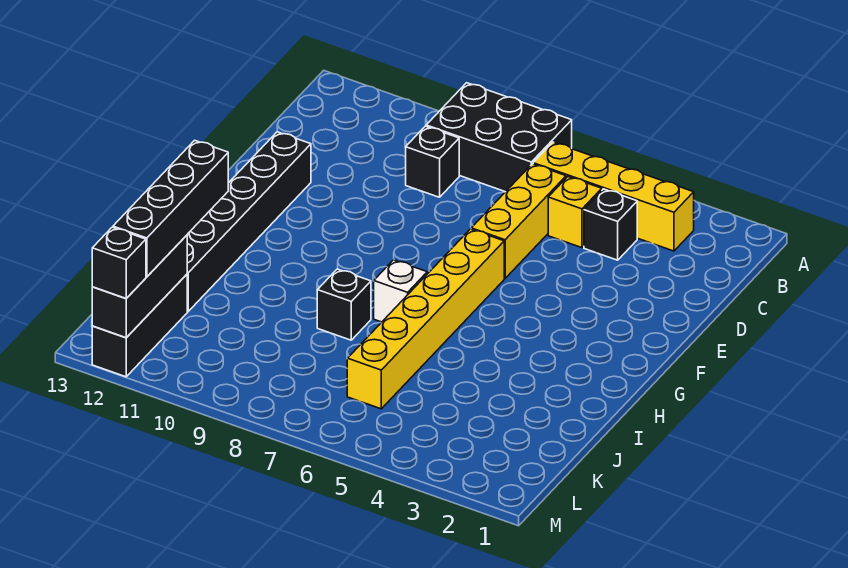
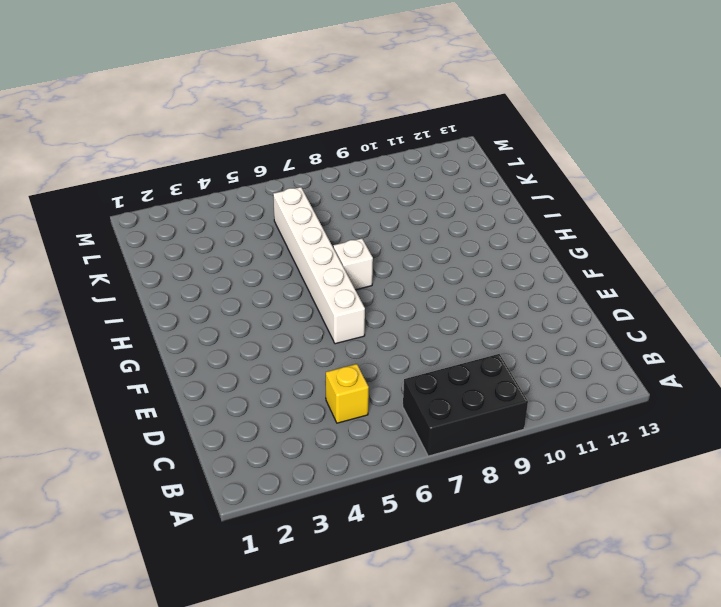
white 1x6 brick [273,187,365,344] -> yellow 1x6 brick [347,229,504,409]
none -> yellow 1x4 brick [533,142,694,251]
none -> black 1x1 brick [584,189,637,260]
none -> yellow 1x3 brick [471,164,566,278]

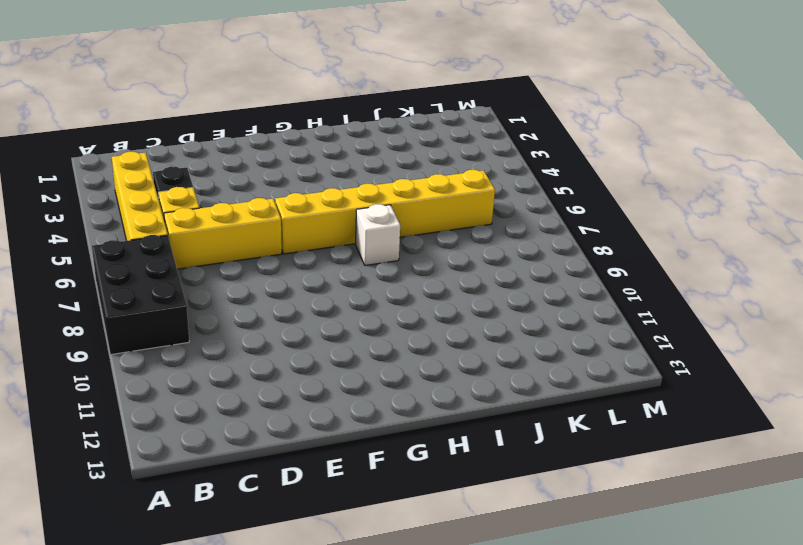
none -> black 1x1 brick [406,126,459,197]
none -> black 1x6 brick [187,132,311,312]
none -> black 1x1 brick [317,269,371,340]

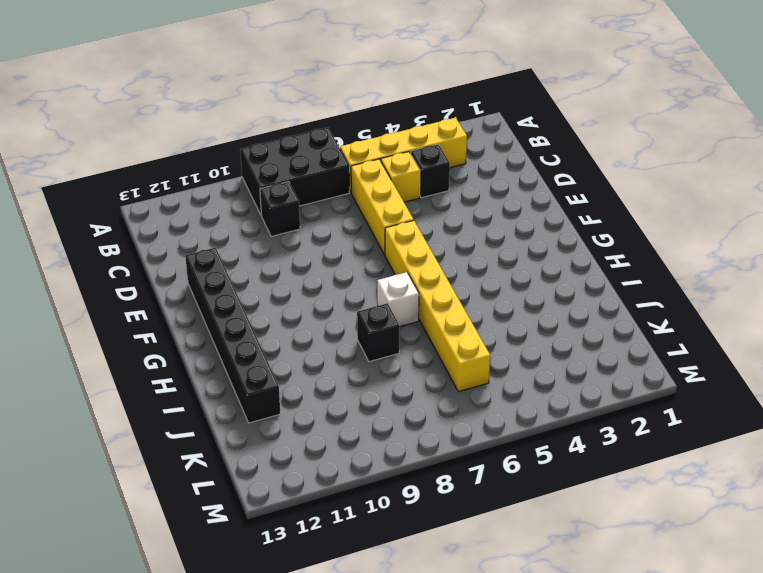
none -> black 1x3 brick [92,274,187,377]
none -> black 1x3 brick [92,235,187,338]
none -> black 1x4 brick [113,140,228,277]

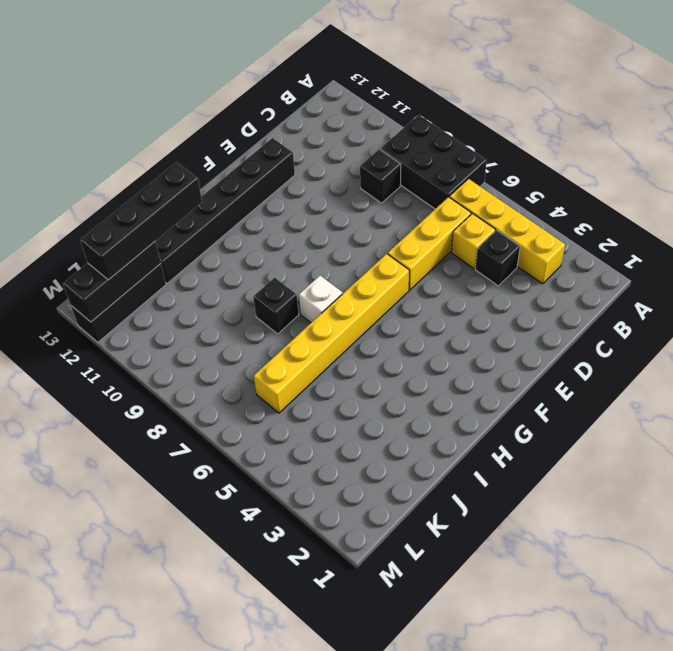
none -> black 1x1 brick [92,227,146,298]

